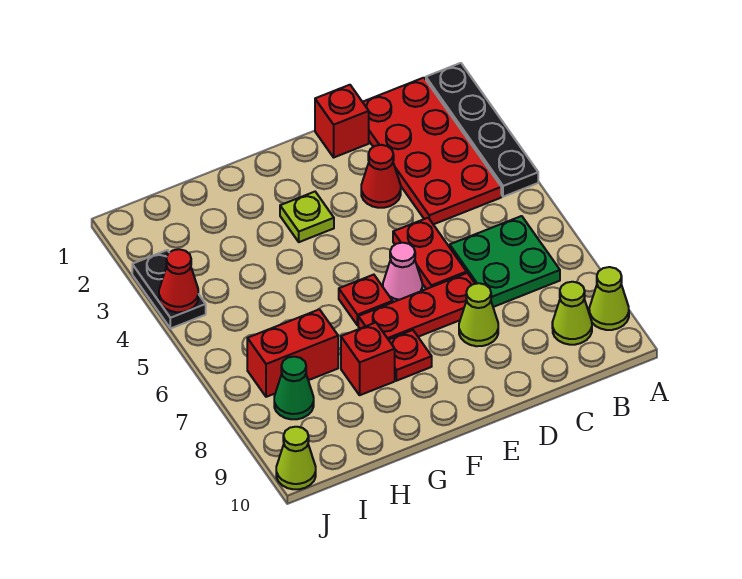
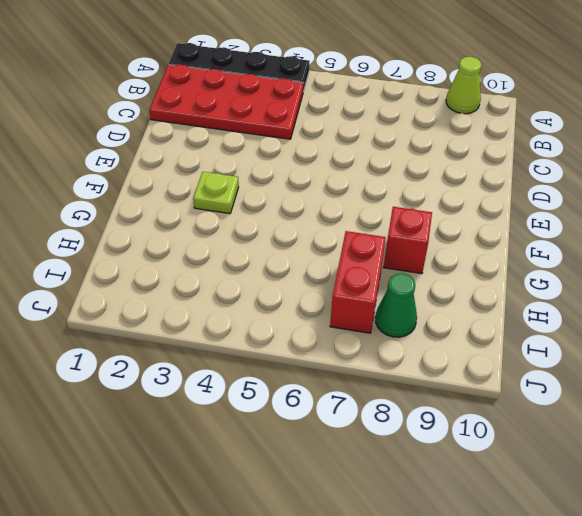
none -> green 2x2 plate [450,216,560,307]
none -> lime 1x1 cone [552,282,592,345]
none -> red 1x1 brick [315,85,369,157]

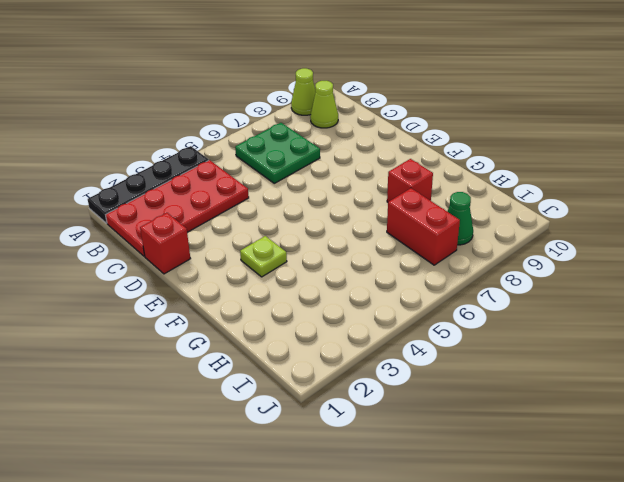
none -> red 1x1 cone [361,145,401,208]
none -> red 1x2 plate [393,218,467,289]
none -> red 1x3 plate [358,273,475,340]

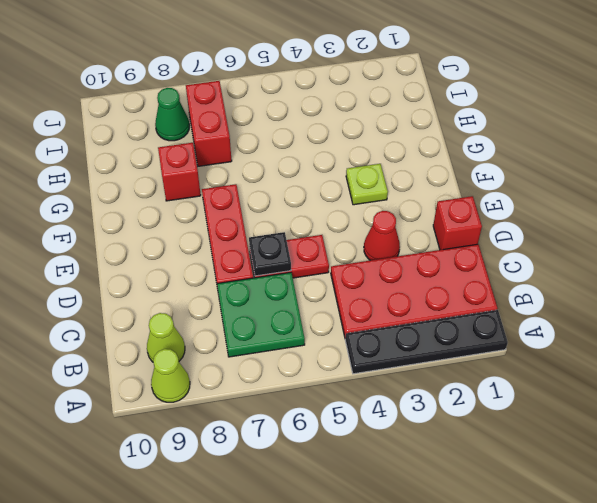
black 1x1 plate [249,232,291,276] -> none
none -> lime 1x1 cone [459,283,498,346]
none -> pink 1x1 cone [383,243,422,302]
none -> red 1x1 plate [339,275,393,325]

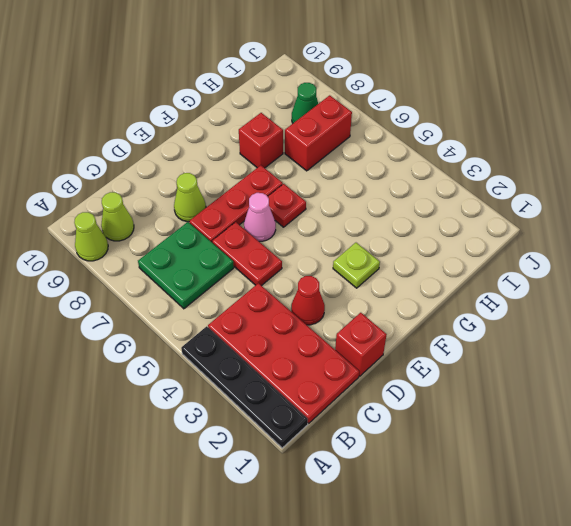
none -> red 1x1 plate [389,330,432,381]
none -> black 1x2 plate [132,250,206,329]
none -> lime 1x1 cone [276,427,316,489]

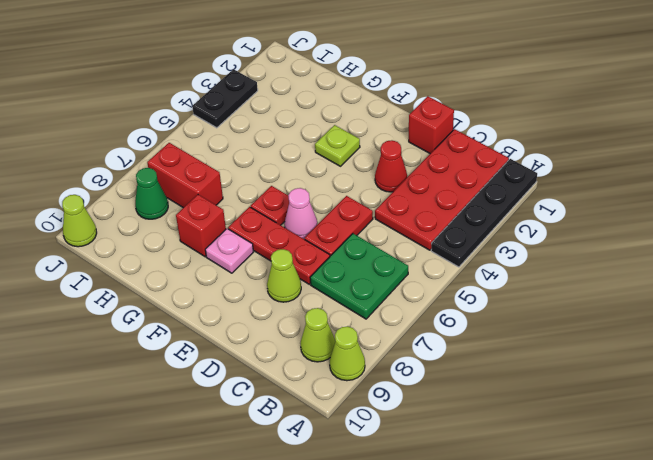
pink 1x1 plate [205,229,253,273] -> red 1x1 plate [389,330,432,381]
none -> red 1x1 cone [159,249,198,312]

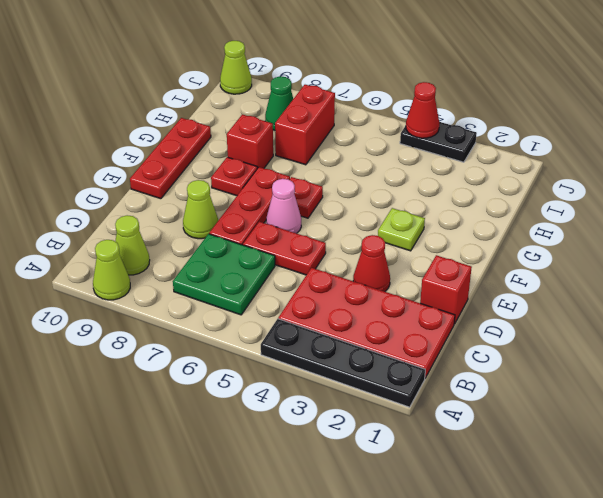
red 1x3 plate [130,118,211,199] -> none

